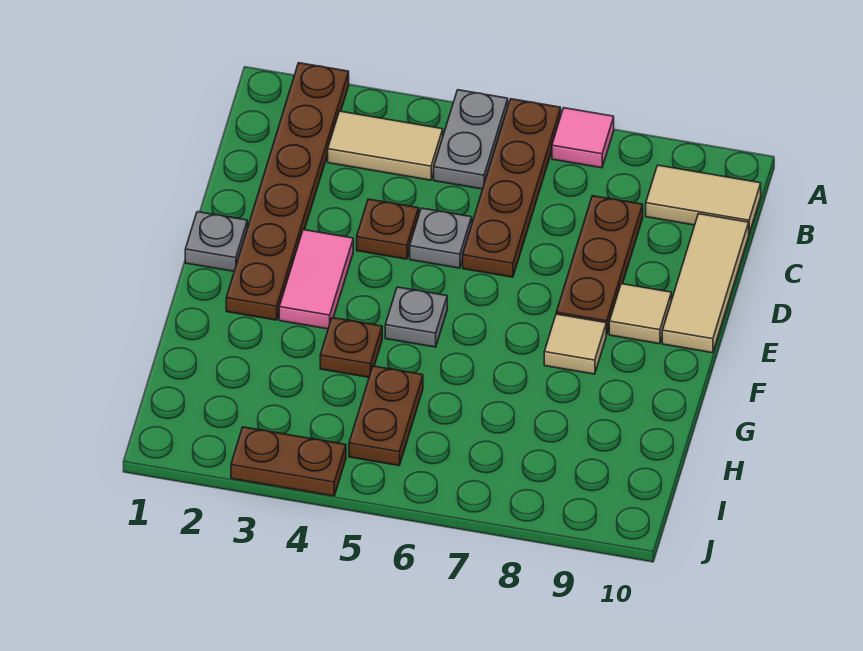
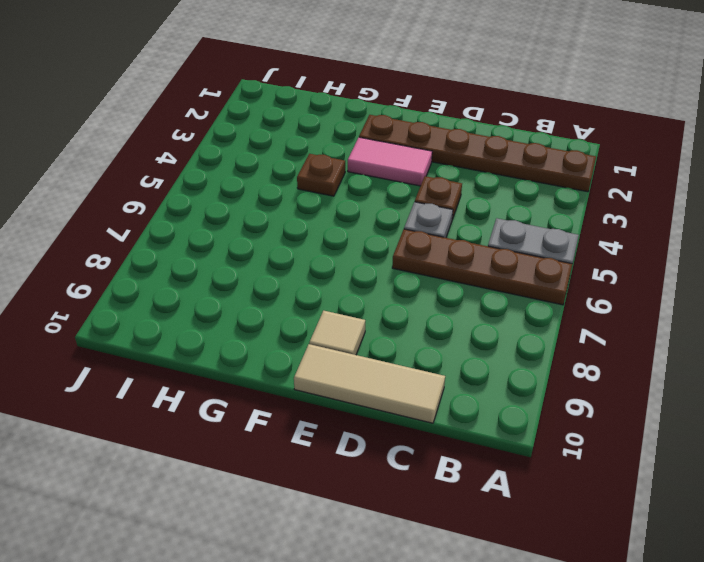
none -> pink 1x1 tile [552,108,614,168]
none -> tan 1x2 tile [328,111,443,180]
none -> tan 1x2 tile [646,165,761,233]

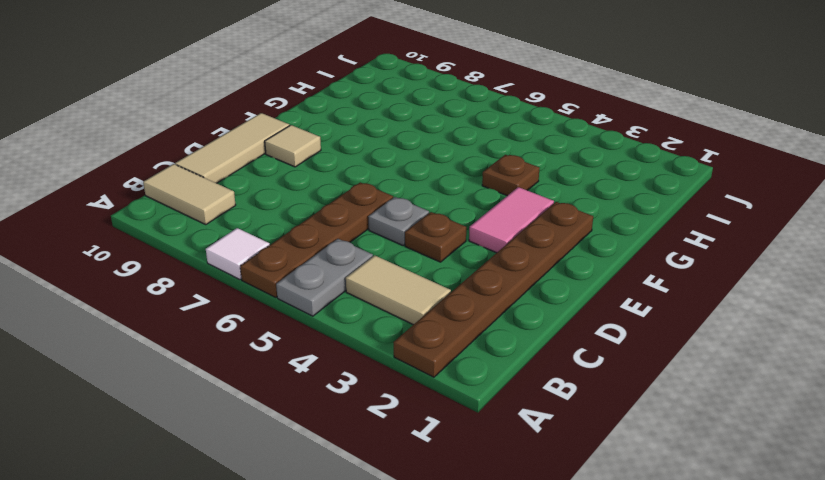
white 1x1 tile [206,228,270,280] -> pink 1x1 tile [552,108,614,168]
none -> brown 1x3 plate [556,196,643,335]
none -> grey 1x1 plate [185,212,247,271]
none -> grey 1x1 plate [385,287,447,347]

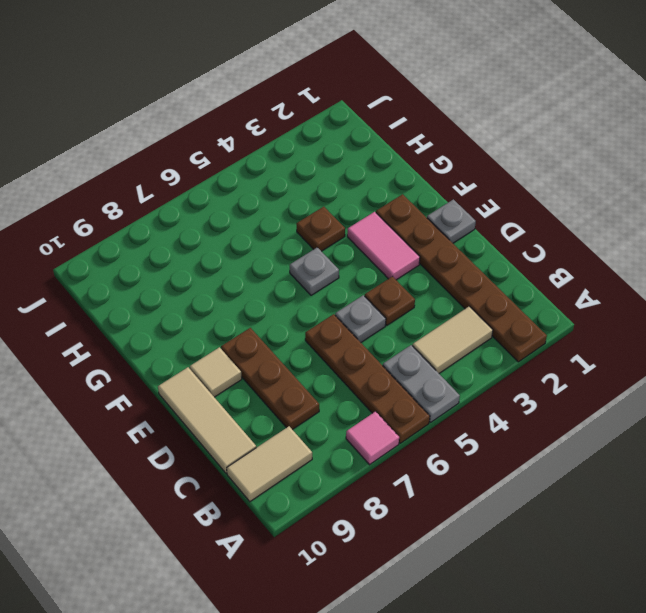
none -> tan 1x1 tile [544,314,606,374]
none -> brown 1x2 plate [349,366,423,466]
none -> brown 1x2 plate [231,427,346,496]

